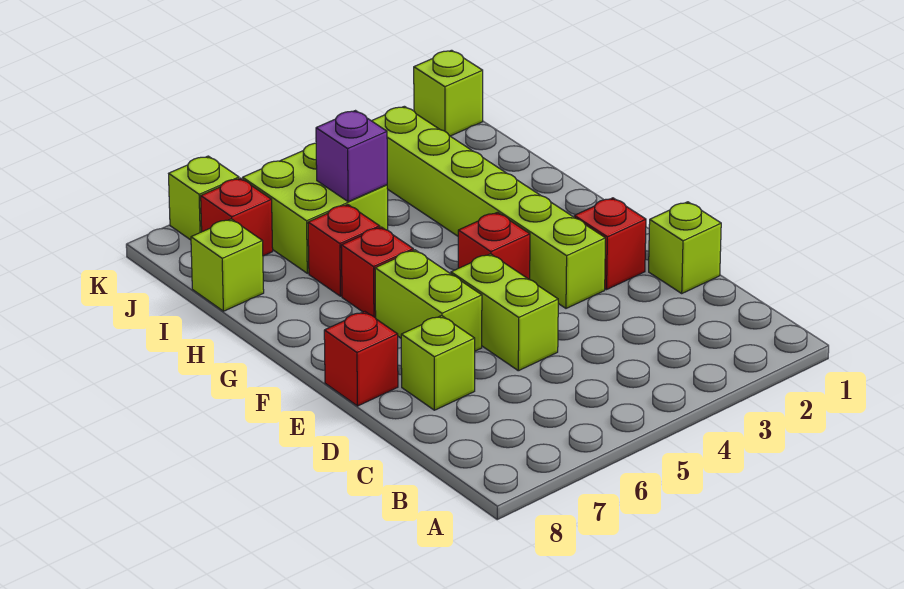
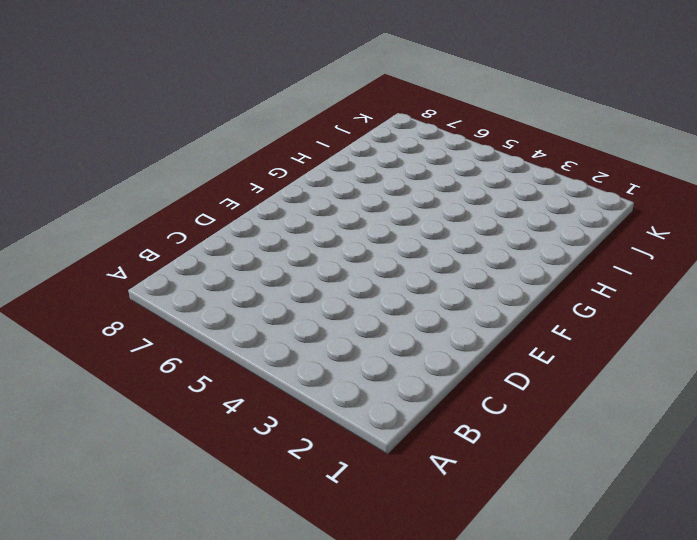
none -> lime 1x1 brick [649,202,721,293]
none -> lime 1x2 brick [451,254,558,371]
none -> lime 1x1 brick [401,316,475,410]

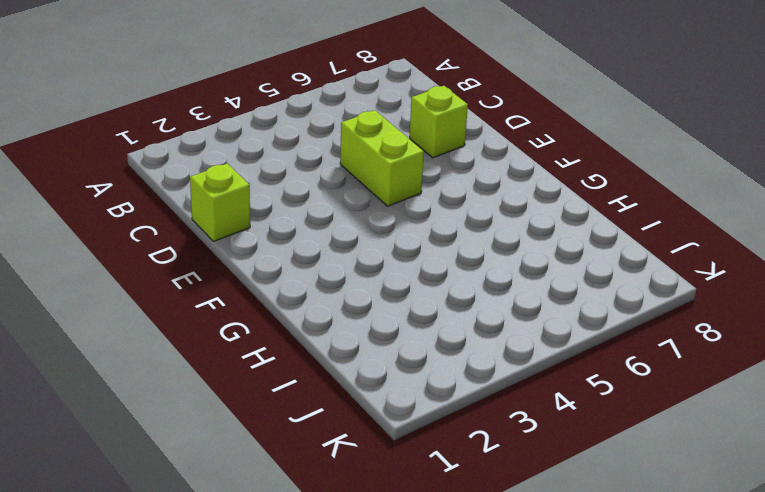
none -> red 1x1 brick [574,198,646,289]
none -> lime 1x6 brick [372,106,605,308]
none -> lime 1x2 brick [375,250,482,351]

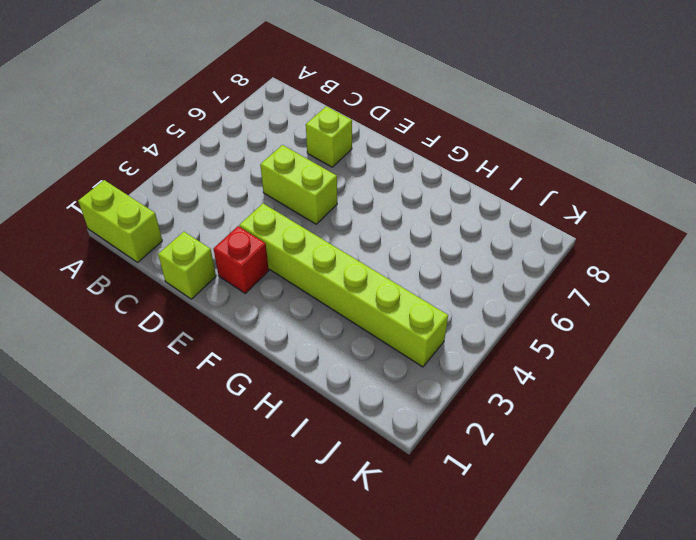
lime 1x2 brick [78,180,162,262] -> lime 1x2 brick moved to [375,250,482,351]
none -> red 1x1 brick [324,312,398,406]
none -> red 1x1 brick [458,212,530,280]
none -> red 1x1 brick [341,227,413,318]

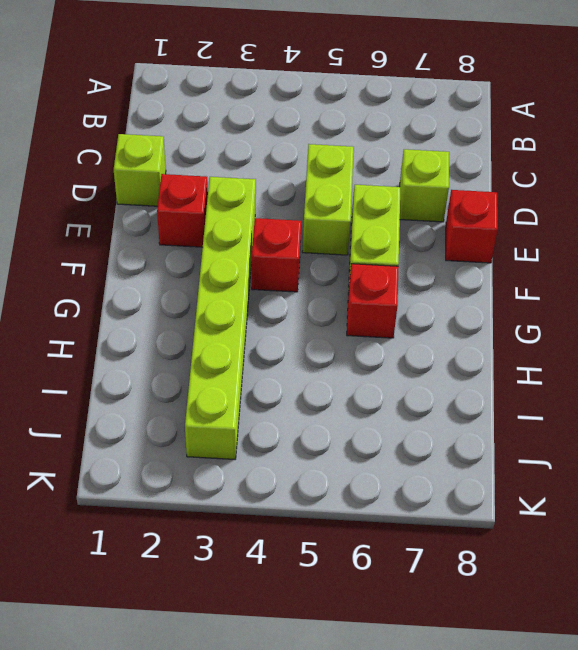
none -> red 1x1 brick [308,204,380,296]
none -> lime 2x2 brick [243,143,388,273]
none -> lime 1x1 brick [191,219,264,311]

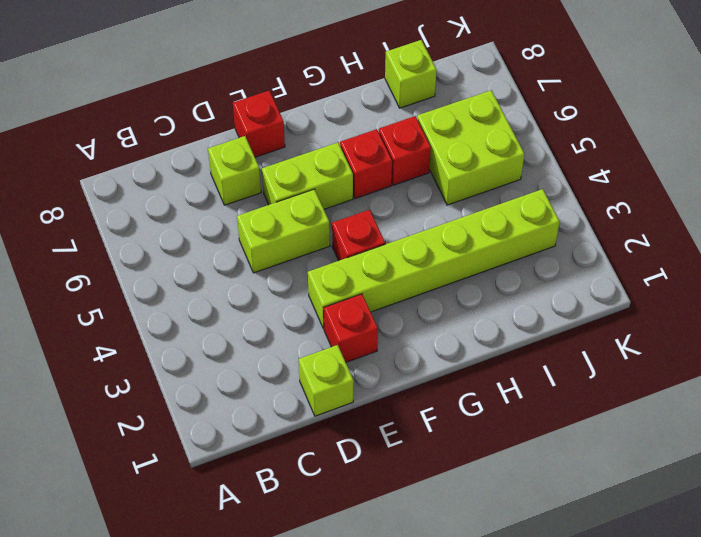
none -> red 1x1 brick [201,178,273,256]
none -> lime 1x1 brick [414,50,483,136]
none -> lime 1x1 brick [169,156,239,240]

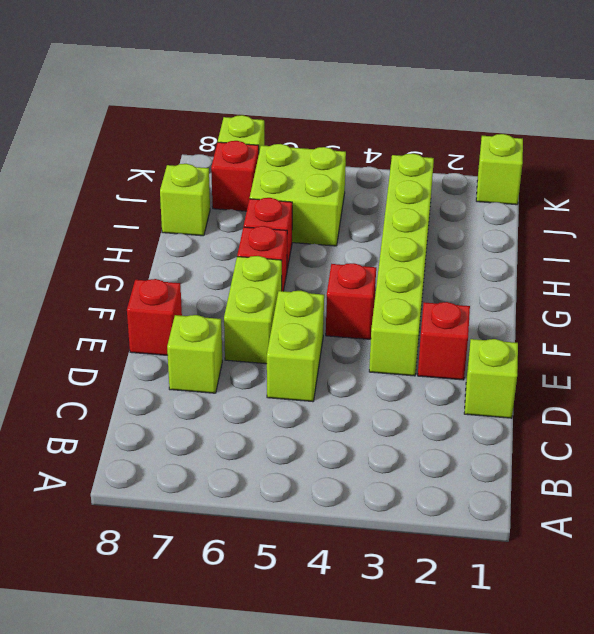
none -> purple 1x1 brick [316,111,387,202]

